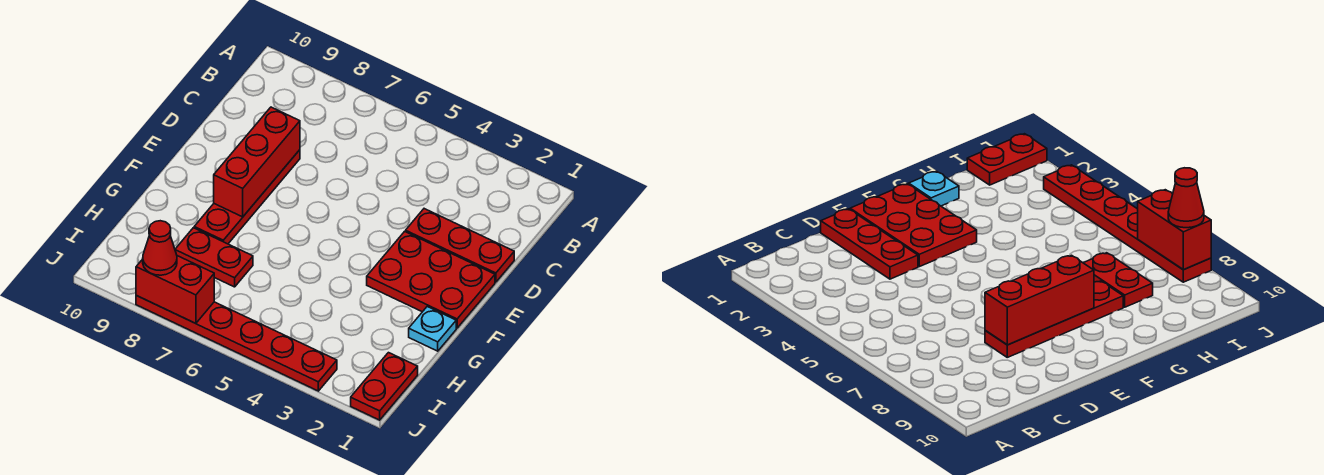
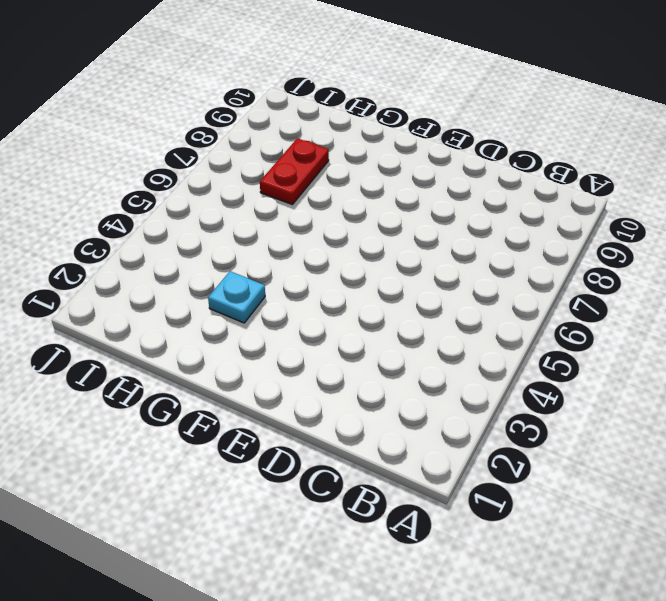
cyan 1x1 plate [208,271,265,323] -> cyan 1x1 plate moved to [409,307,456,351]
none -> red 1x3 plate [406,209,514,282]
none -> red 1x4 plate [194,150,300,244]

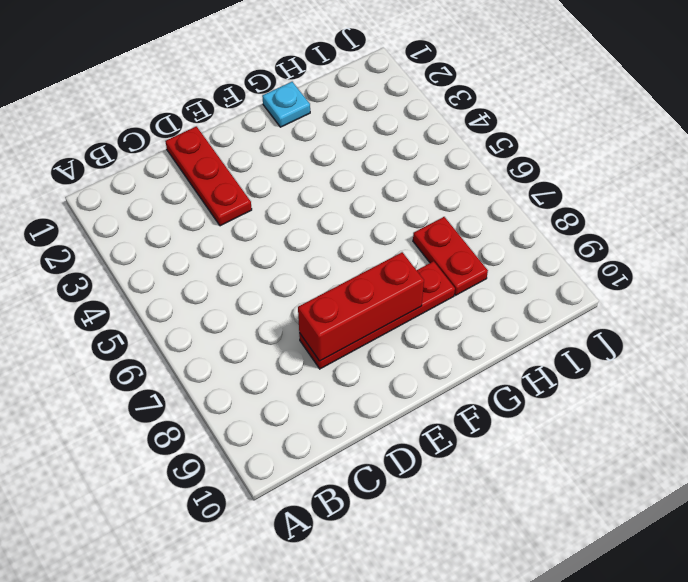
none -> red 2x3 plate [367,231,495,328]
none -> red 1x2 plate [351,353,418,420]

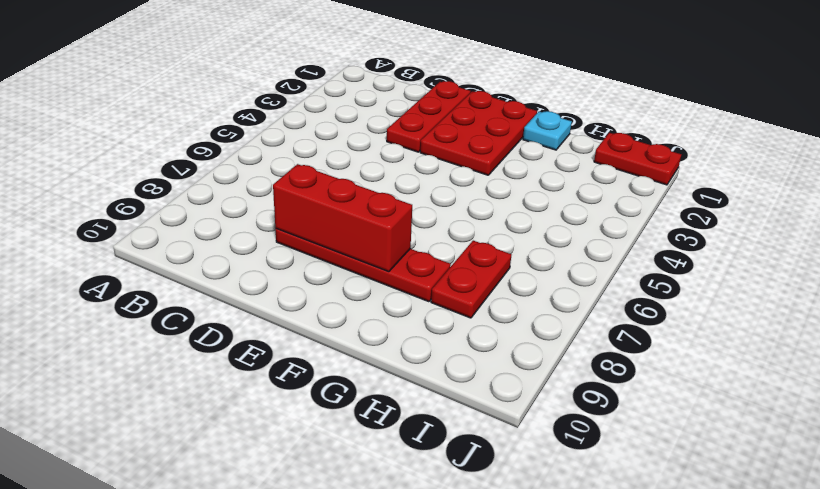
none -> red 1x6 plate [136,296,337,391]
none -> red 1x2 brick [136,256,214,323]

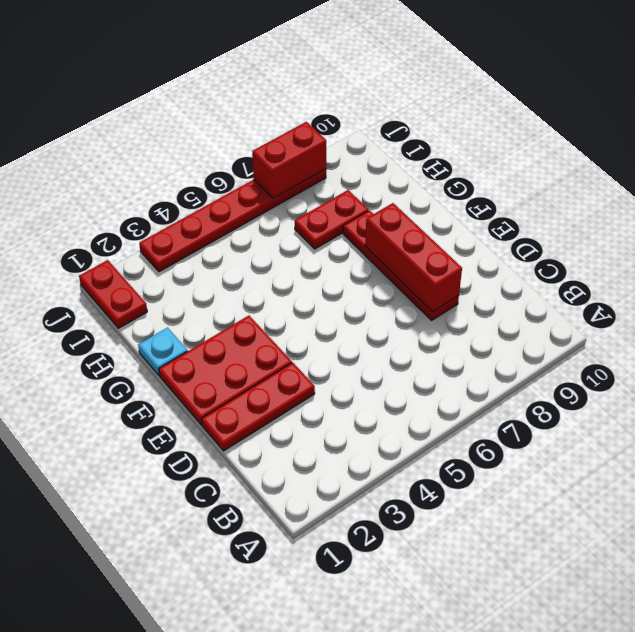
none -> red 1x1 cone [143,221,177,275]

